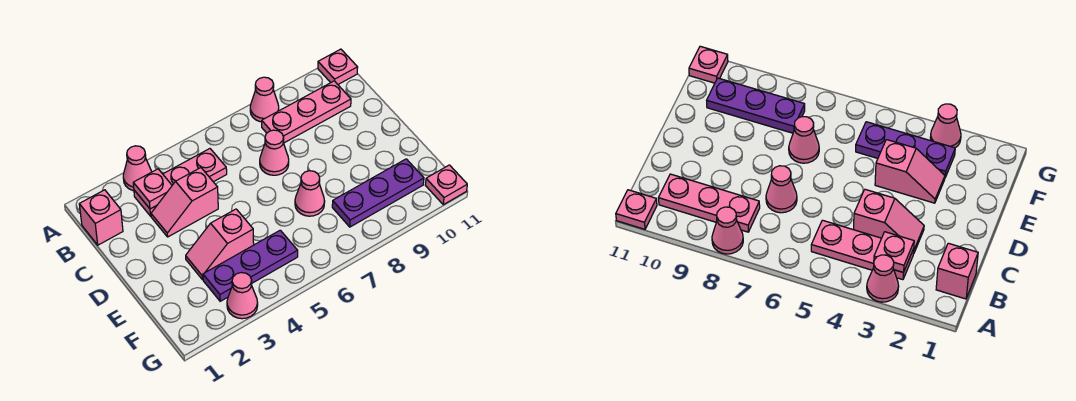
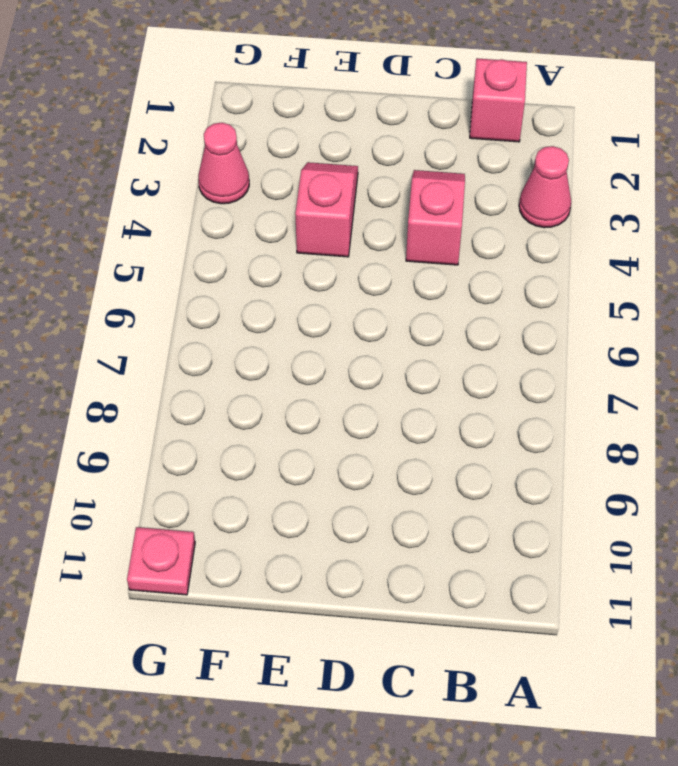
none -> pink 1x1 cone [250,77,279,122]
none -> pink 1x1 plate [318,49,358,84]
none -> pink 1x3 plate [134,149,227,216]

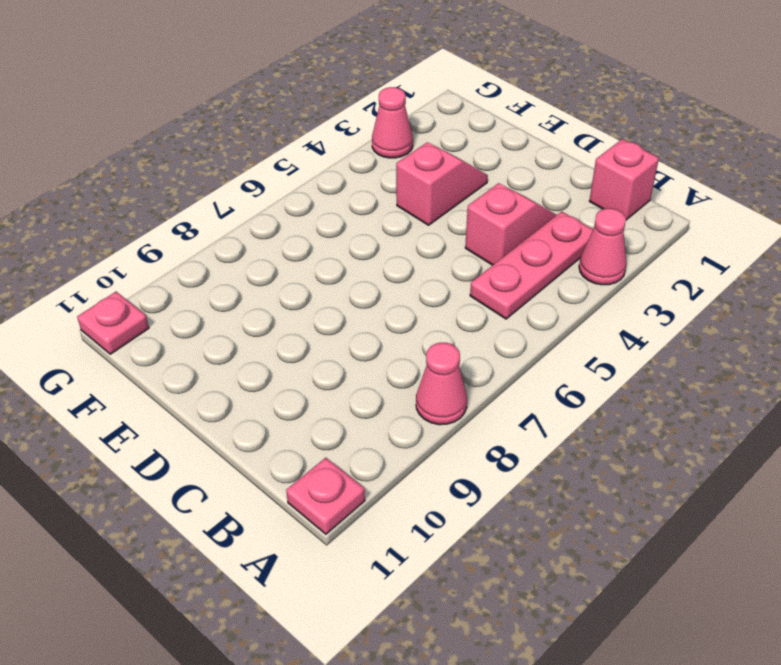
none -> pink 1x3 plate [262,81,351,143]
none -> pink 1x1 cone [260,130,289,175]
none -> pink 1x1 cone [295,171,325,216]

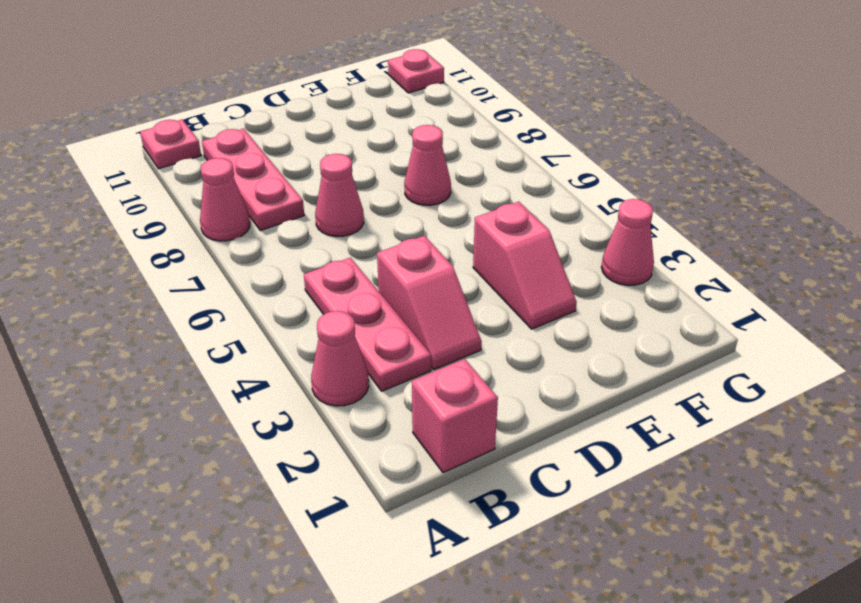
none -> purple 1x3 plate [203,230,298,301]
none -> purple 1x3 plate [332,159,424,227]
none -> pink 1x1 plate [133,169,172,209]

